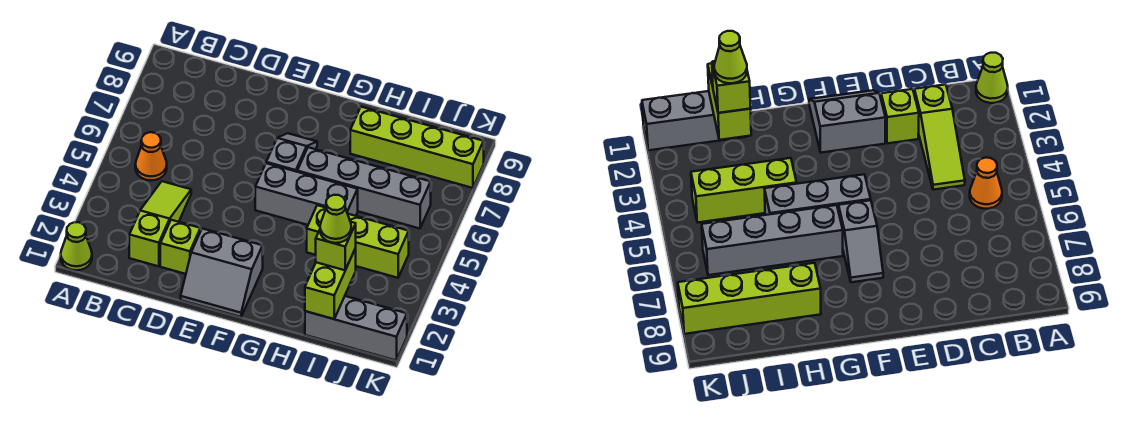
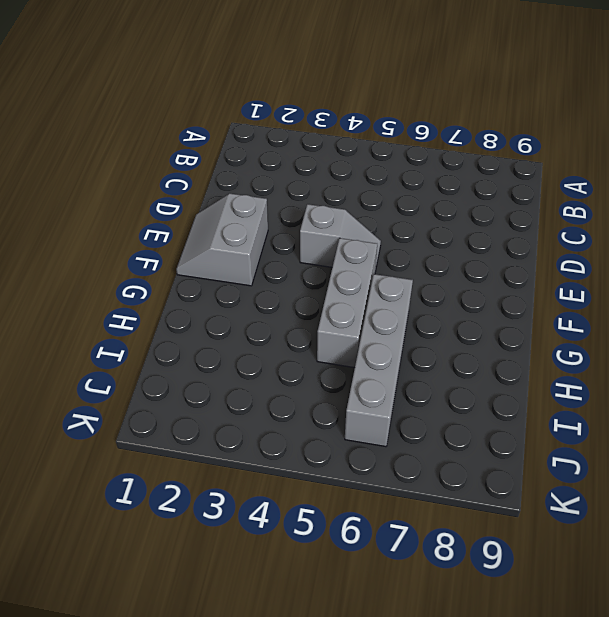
grey 1x2 slope [300,204,381,271] -> grey 1x2 slope moved to [266,133,317,172]
none -> lime 1x1 cone [61,222,92,270]
none -> orange 1x1 cone [135,132,167,180]
none -> lime 1x3 slope [129,181,191,266]

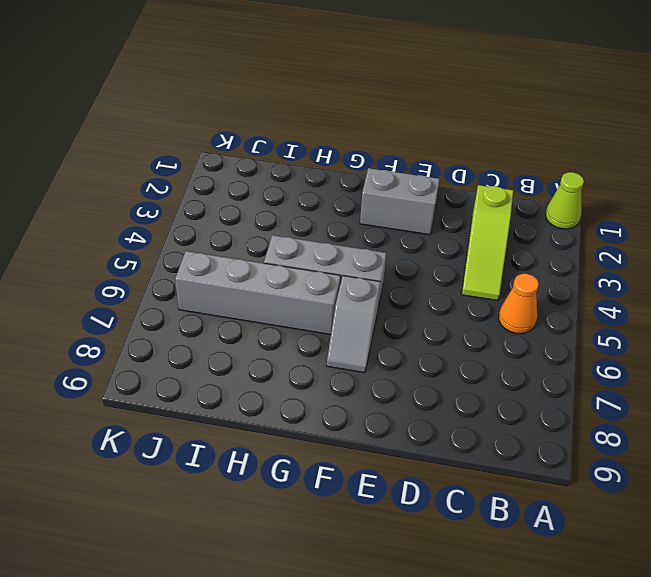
none -> lime 1x1 brick [160,220,200,274]
none -> lime 1x3 brick [307,205,409,278]
none -> lime 1x4 brick [350,107,484,188]

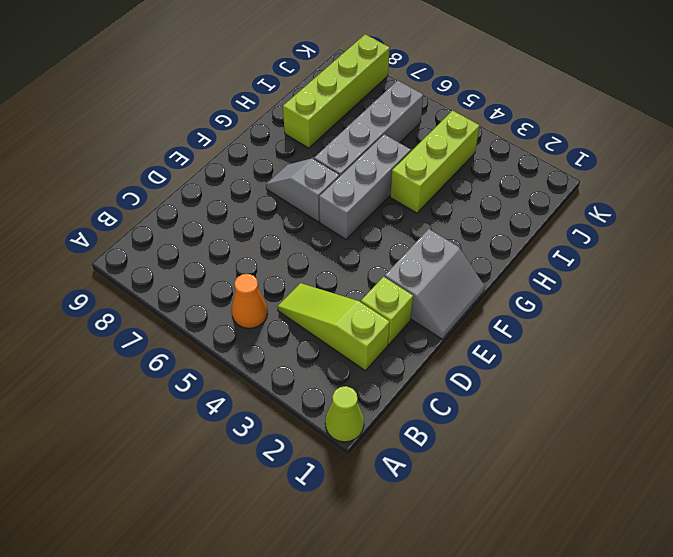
none -> grey 1x3 brick [305,296,407,360]
none -> lime 1x2 brick [305,248,356,319]
none -> lime 1x1 brick [316,222,356,270]

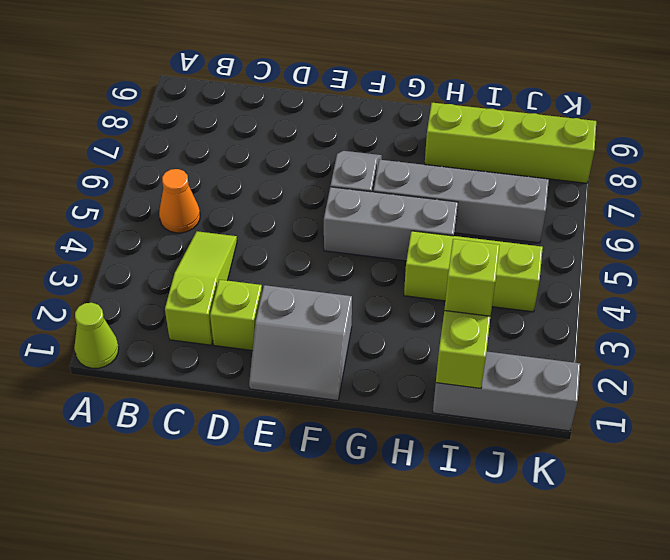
none -> lime 1x1 cone [320,195,351,243]

